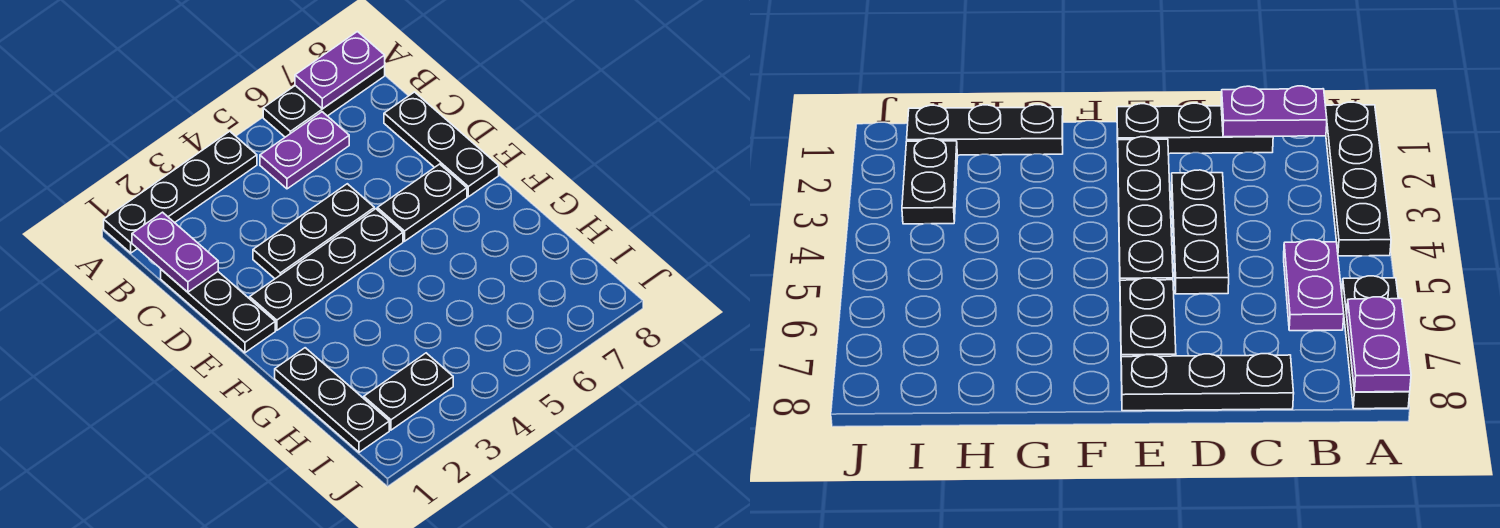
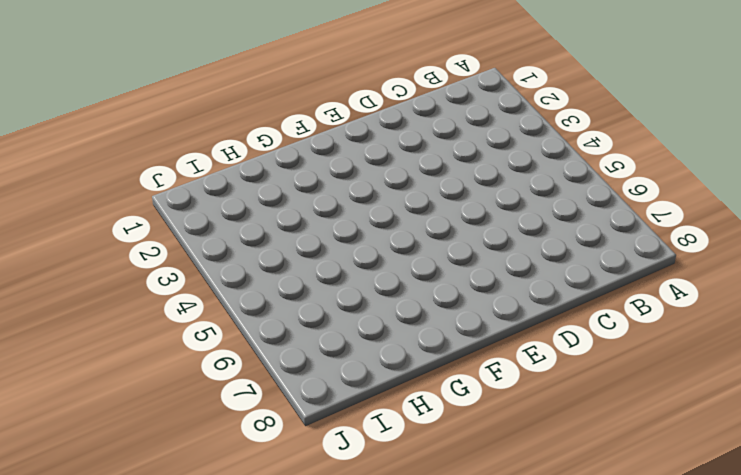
none -> black 1x4 plate [104,131,257,253]
none -> black 1x3 plate [263,66,385,137]
none -> purple 1x2 plate [260,112,349,189]

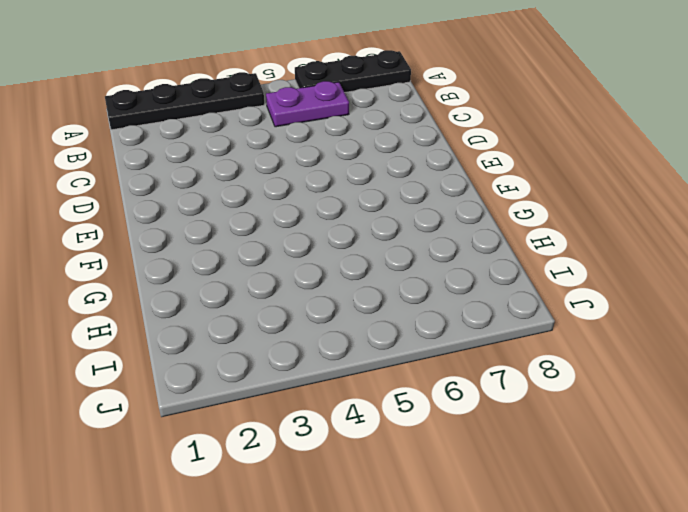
none -> black 1x3 plate [161,269,275,353]
none -> black 1x3 plate [384,92,499,197]
none -> black 1x3 plate [253,184,374,279]

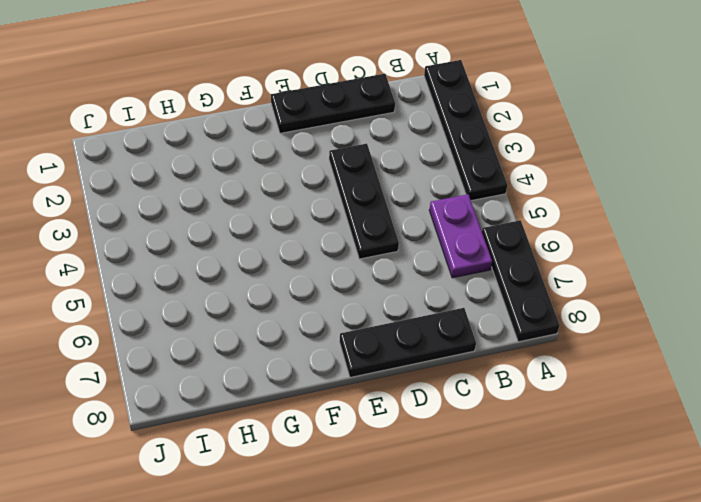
none -> black 1x4 plate [250,209,403,330]
none -> black 1x2 plate [377,164,467,241]
none -> black 1x3 plate [275,348,389,452]

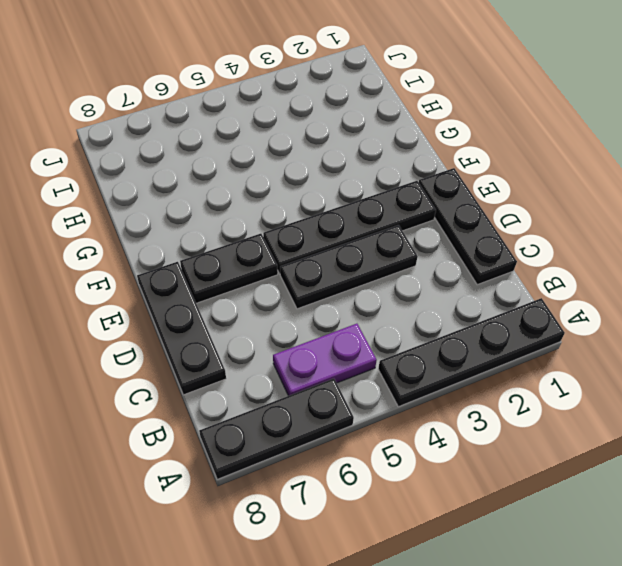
none -> black 1x3 plate [275,348,389,452]
none -> black 1x2 plate [364,353,453,430]
none -> purple 1x2 plate [295,32,385,109]

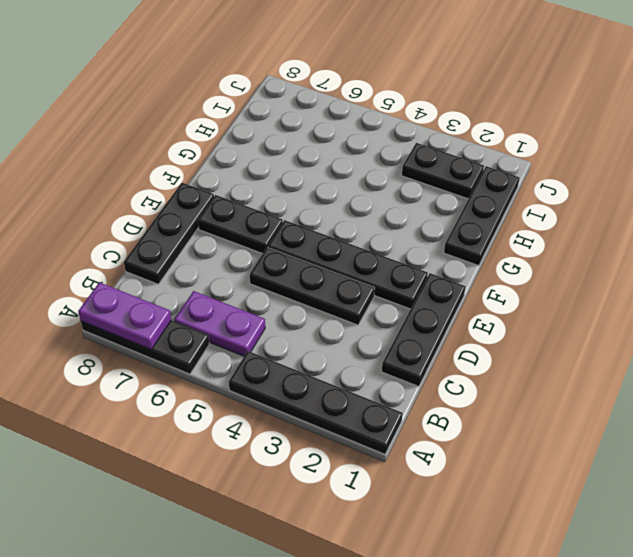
none -> purple 1x2 plate [132,212,218,292]

